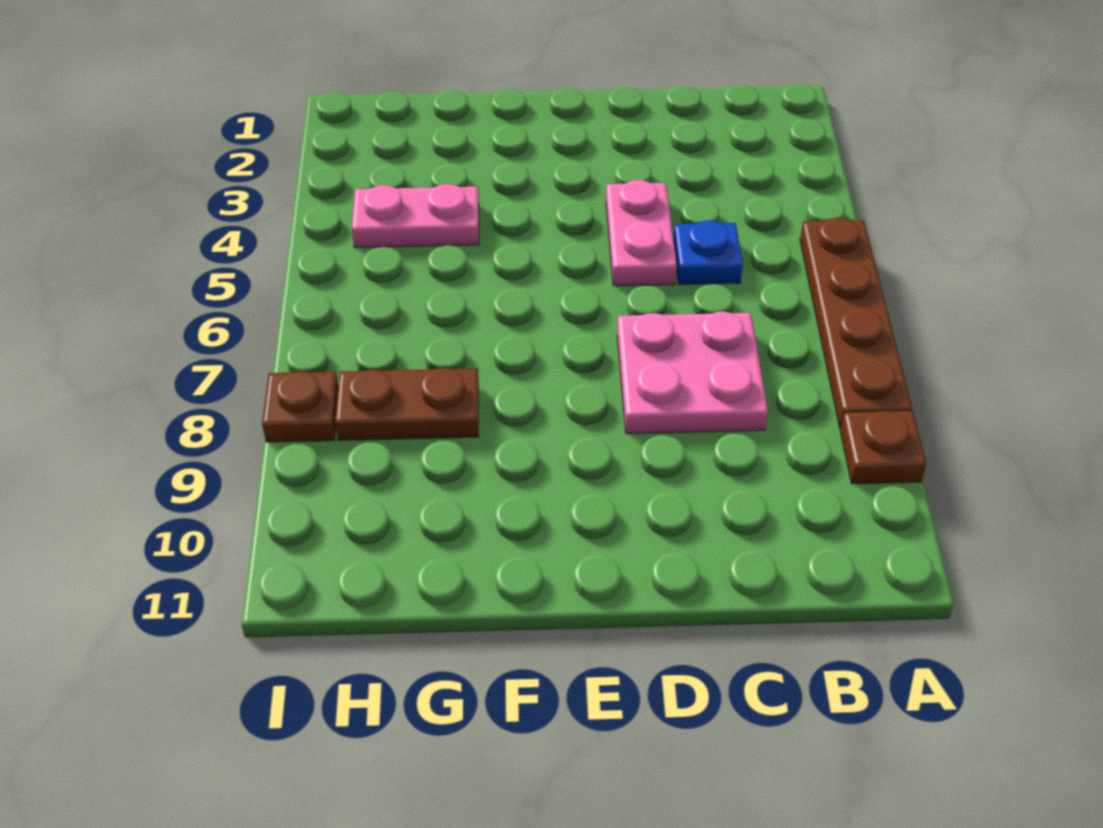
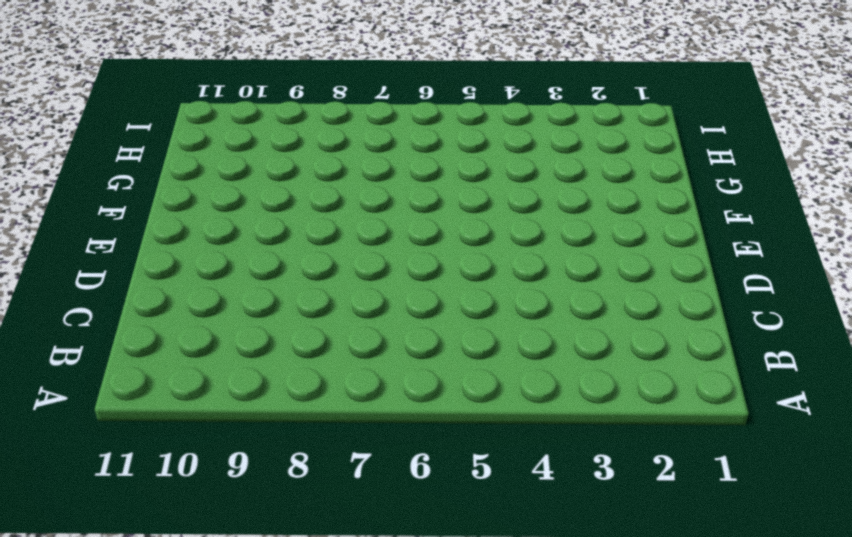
none -> brown 1x4 plate [800,218,912,429]
none -> brown 1x1 plate [840,411,926,484]

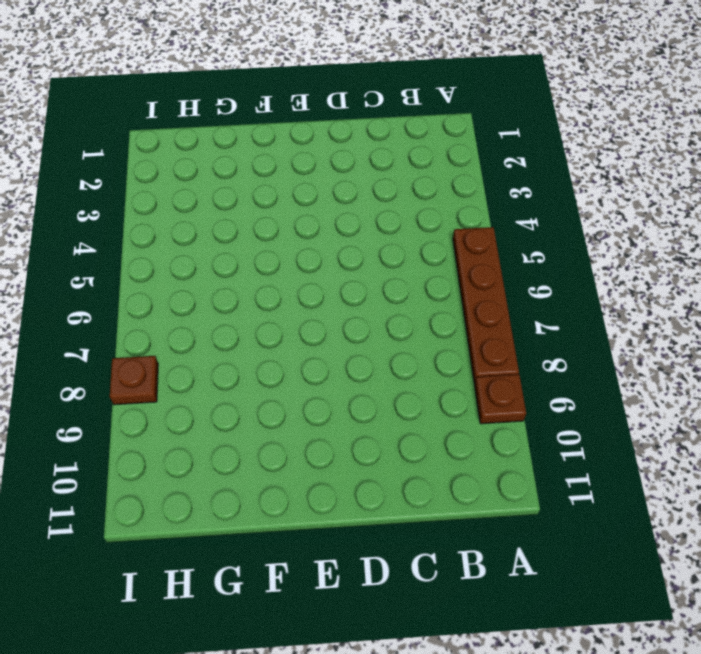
none -> blue 1x1 plate [673,221,743,284]
none -> pink 2x2 plate [617,312,768,434]

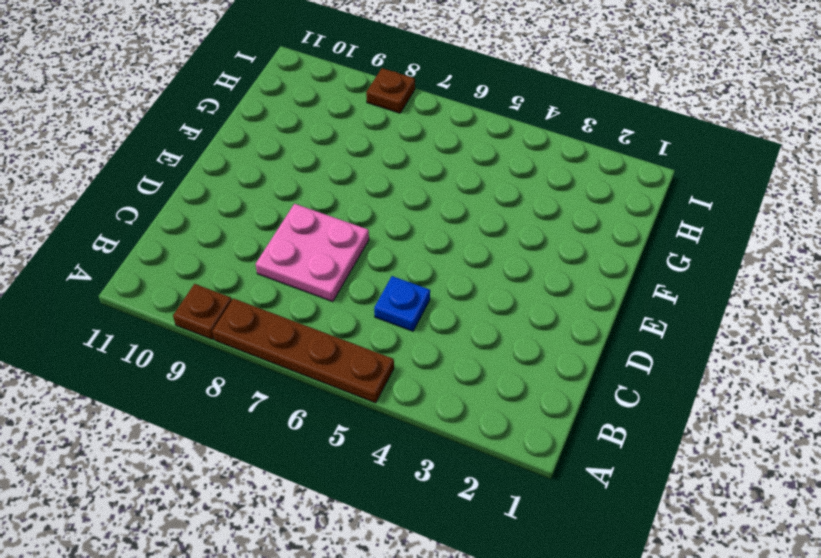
none -> pink 1x2 plate [606,180,677,286]
none -> pink 1x2 plate [352,184,479,248]

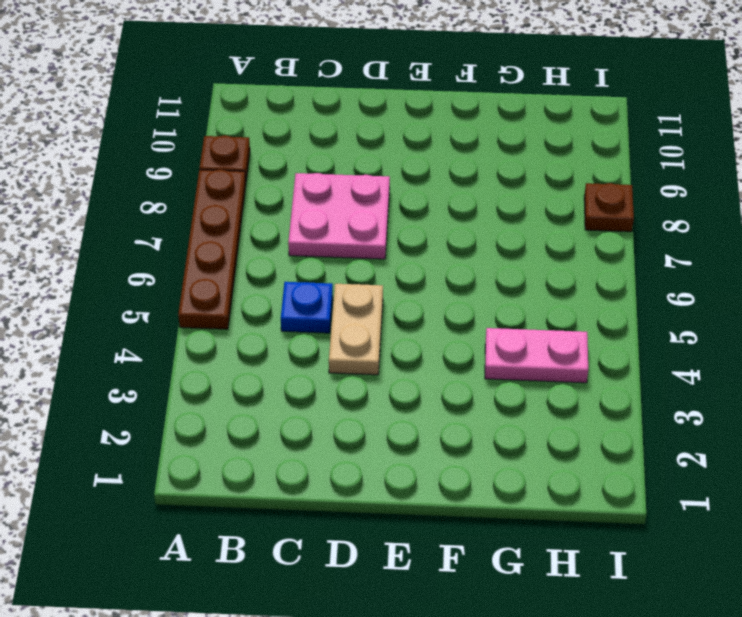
tan 1x2 plate [329,284,383,375] -> pink 1x2 plate [606,180,677,286]
none -> brown 1x2 plate [335,368,479,440]

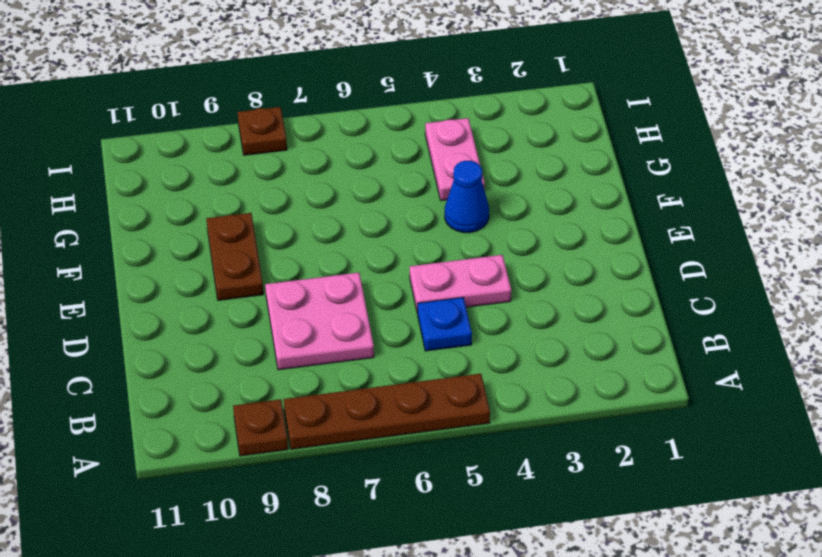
brown 1x2 plate [206,213,263,300] -> brown 1x2 plate moved to [335,368,479,440]
blue 1x1 cone [445,161,489,233] -> none

